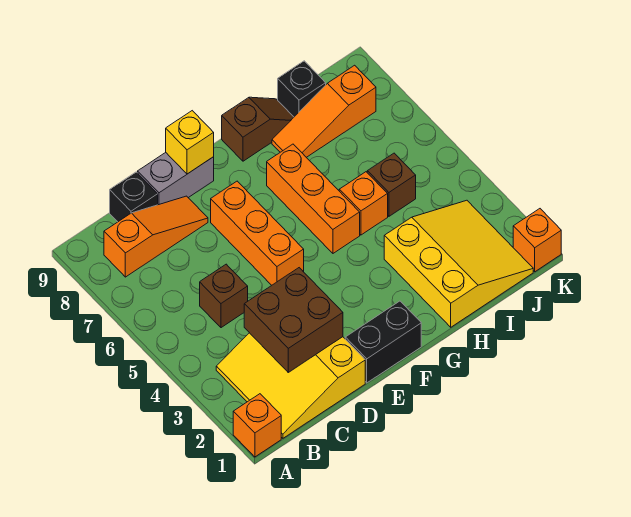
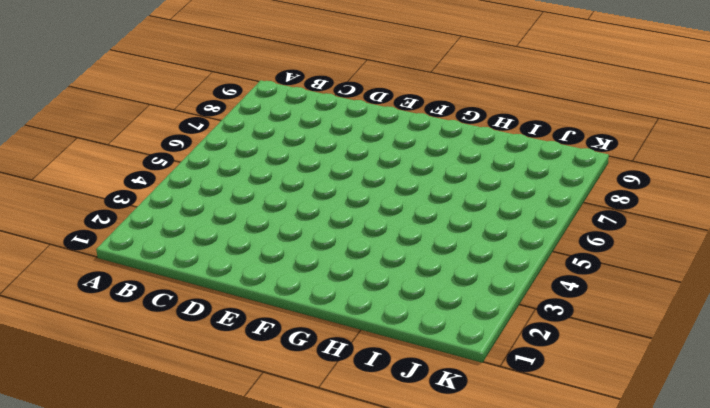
none -> orange 1x1 brick [233,394,281,457]
none -> yellow 3x3 slope [216,333,365,438]
none -> orange 1x3 slope [104,196,208,277]

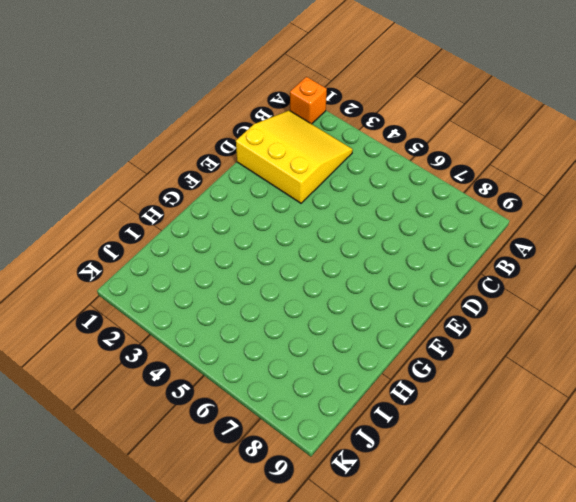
none -> orange 1x3 slope [104,196,208,277]
none -> brown 1x1 brick [200,264,248,328]
none -> black 1x1 brick [110,172,158,222]

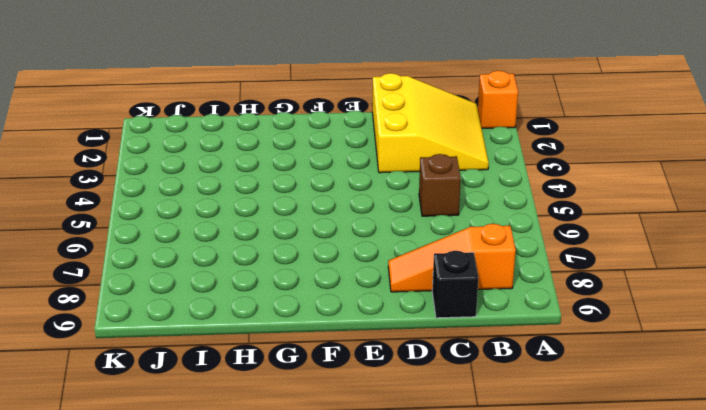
none -> grey 1x2 brick [138,153,214,205]
none -> black 1x2 brick [345,301,421,383]
none -> orange 1x3 brick [211,181,304,285]

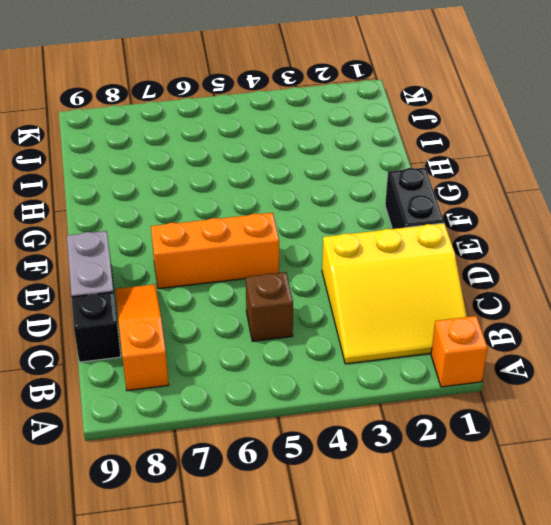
none -> orange 1x3 brick [267,144,360,253]
none -> brown 1x2 slope [222,97,294,161]
none -> yellow 3x3 slope [384,200,533,327]

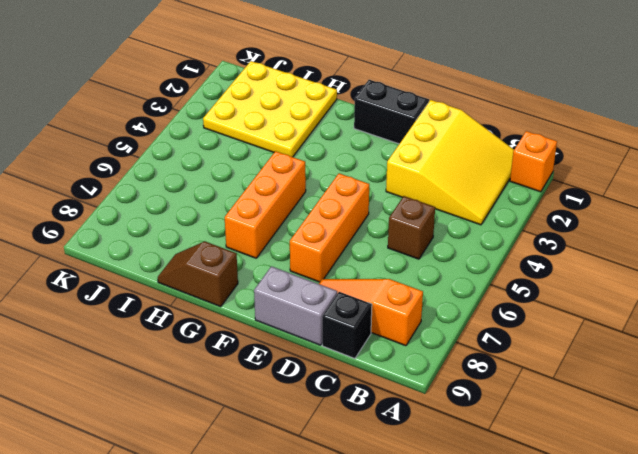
yellow 3x3 plate [203,61,337,157] -> yellow 3x3 slope [384,200,533,327]
none -> orange 1x1 brick [339,172,388,235]
none -> orange 1x3 slope [272,65,376,157]
none -> brown 1x1 brick [367,153,416,216]

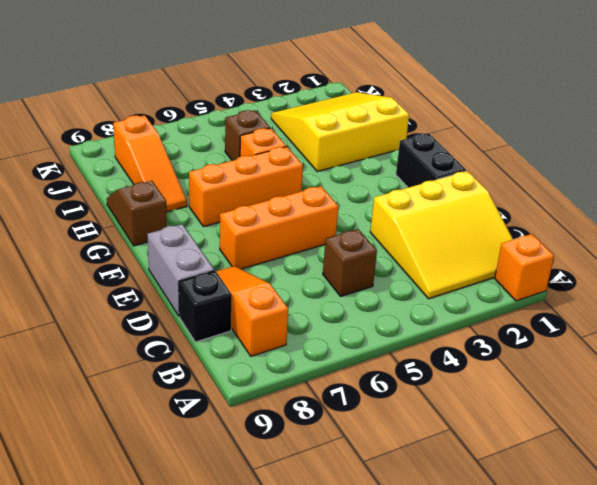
none -> black 1x1 brick [278,61,326,117]
none -> orange 1x1 brick [513,209,561,272]
none -> brown 2x2 brick [244,268,343,372]

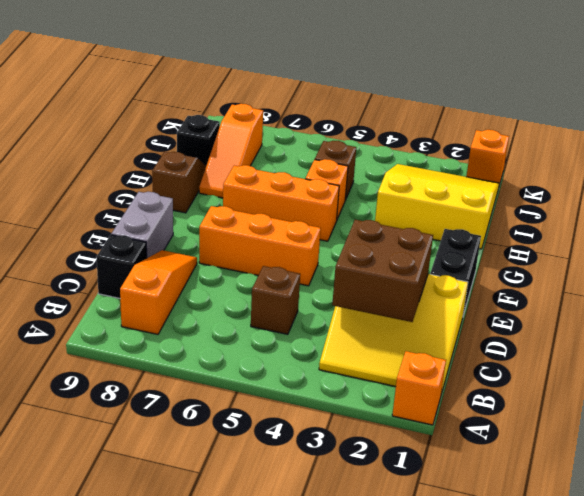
none -> yellow 1x1 brick [166,111,214,174]

